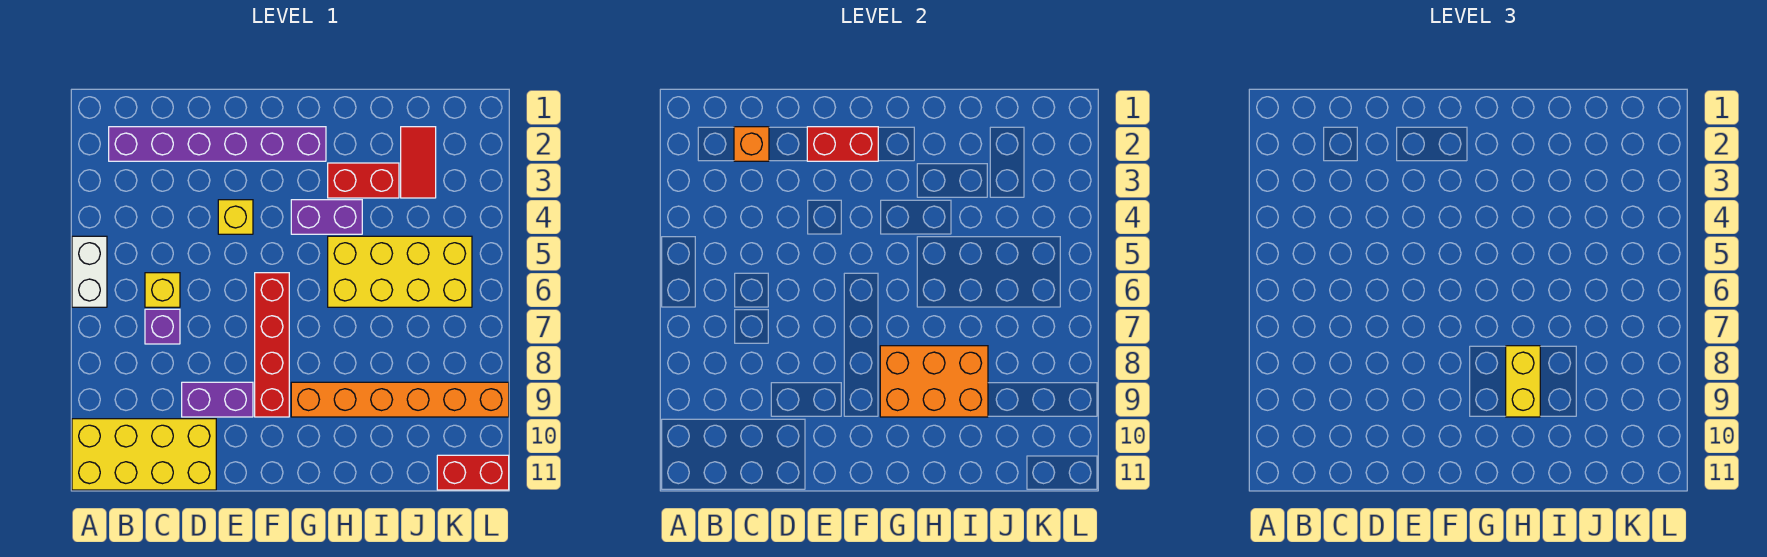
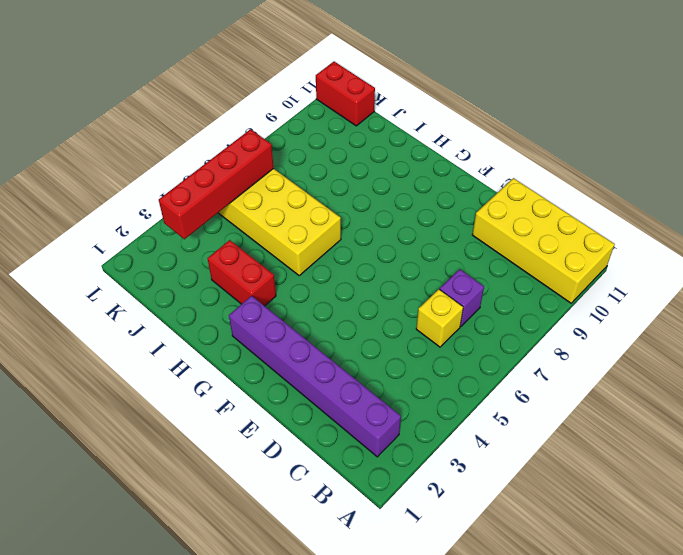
red 1x4 brick [159,129,274,239] -> red 1x4 brick moved to [255,273,289,417]
none -> white 1x2 brick [72,236,107,307]
none -> purple 1x2 brick [182,382,253,417]
none -> yellow 1x1 brick [218,200,253,234]

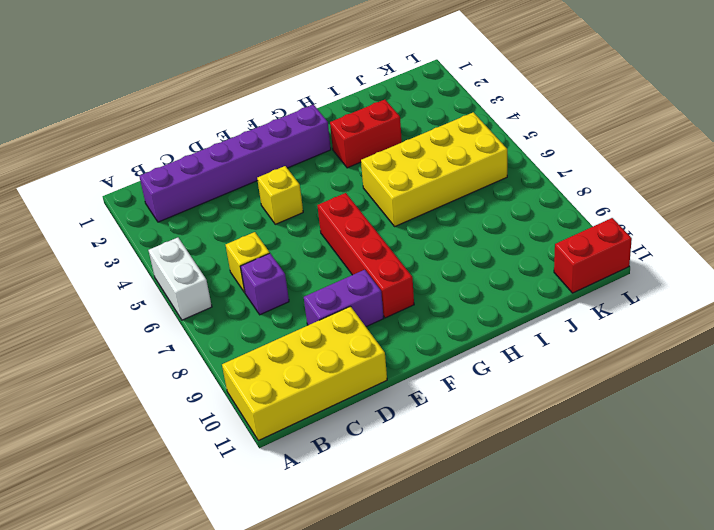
none -> purple 1x2 brick [291,200,362,234]
none -> orange 1x6 brick [291,382,509,417]
none -> red 1x2 tile [401,127,436,198]

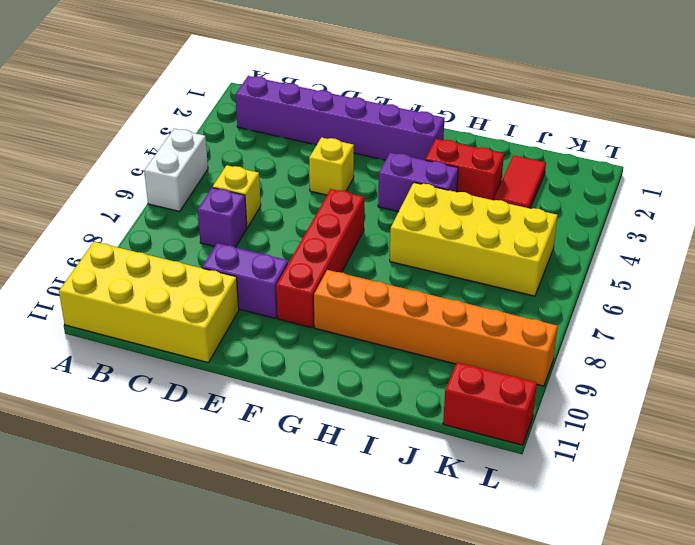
none -> orange 1x1 brick [734,127,769,161]
none -> red 1x2 brick [807,127,878,161]
none -> orange 2x3 brick [880,346,988,417]

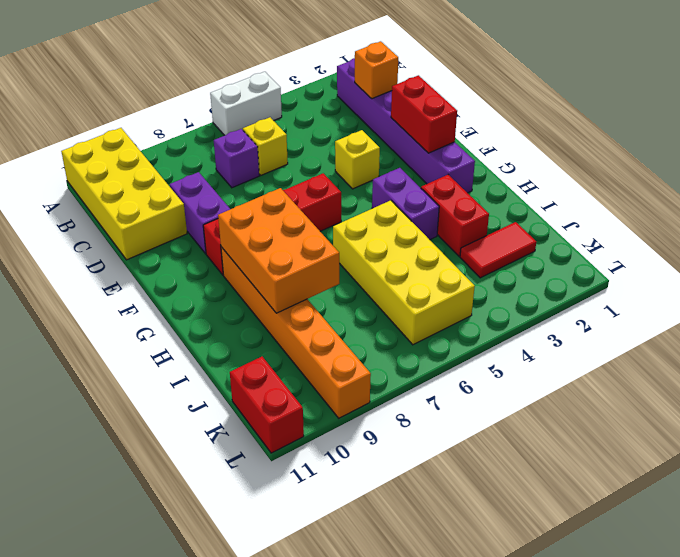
none -> yellow 1x2 brick [1506,346,1540,417]

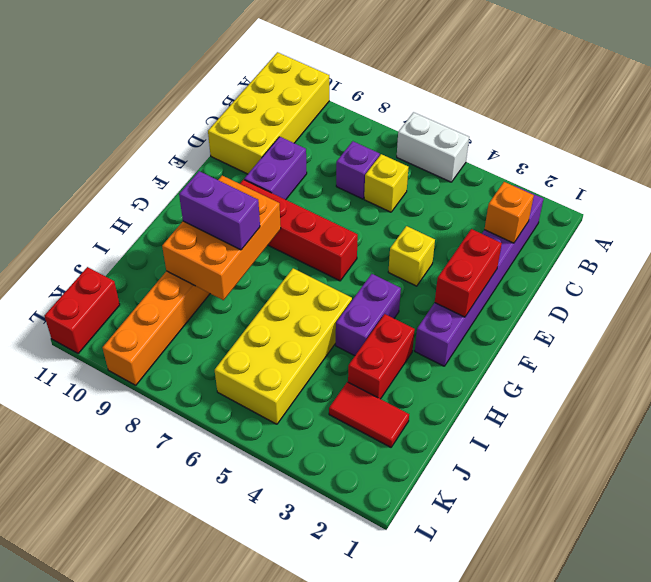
purple 1x2 brick [179,171,260,250] -> yellow 1x2 brick [1506,346,1540,417]

